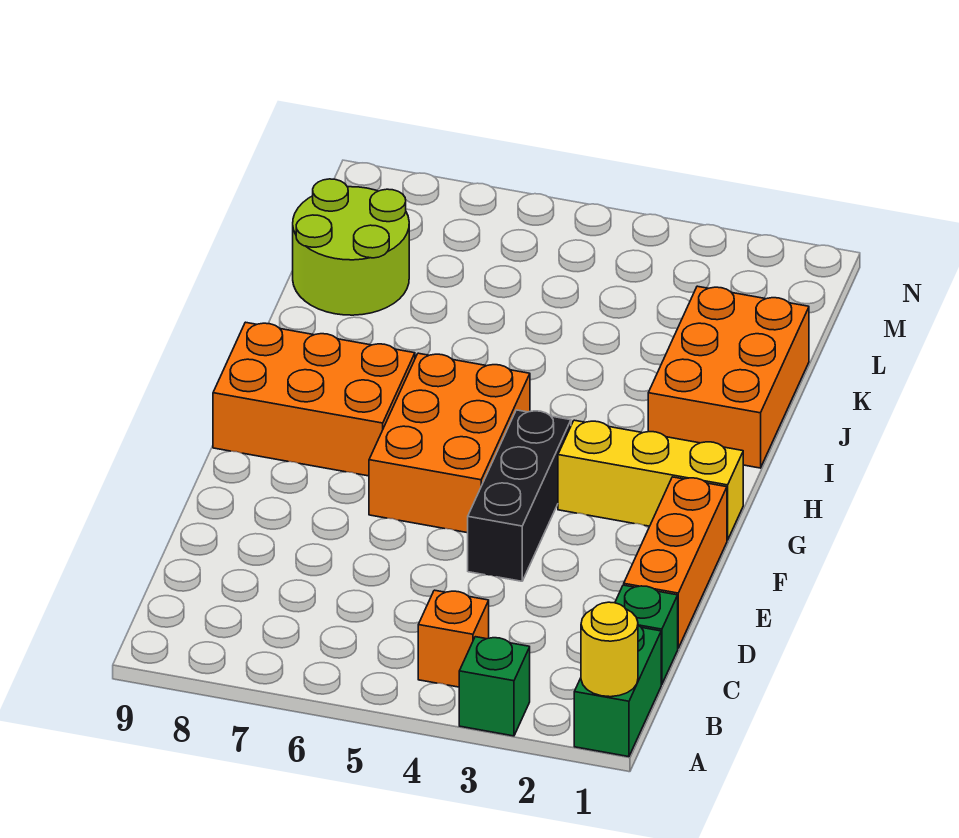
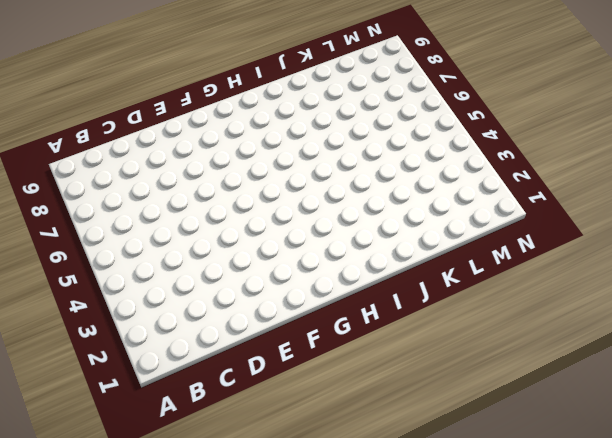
none -> green 1x2 brick [574,626,661,757]
none -> green 1x1 brick [459,637,530,736]
none -> orange 1x1 brick [418,590,489,687]

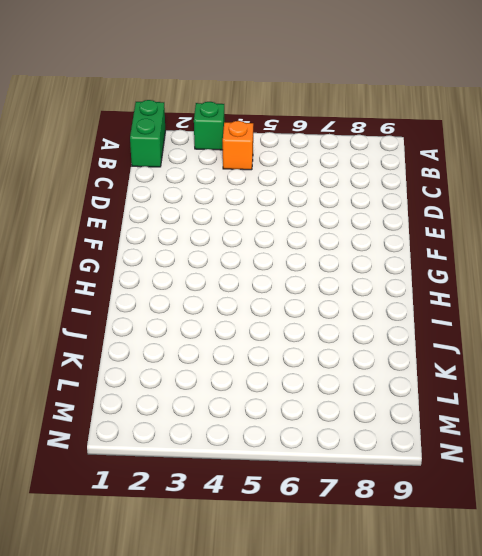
none -> green 1x1 brick [615,585,678,684]
none -> orange 1x3 brick [624,477,727,648]
none -> black 1x3 brick [468,410,571,581]

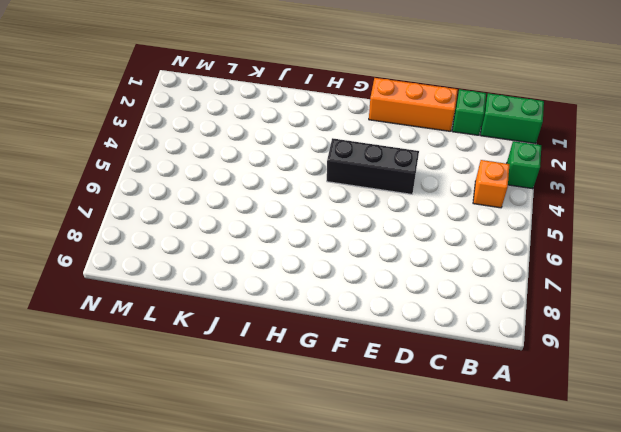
none -> orange 2x3 brick [369,353,530,533]
none -> yellow 1x3 brick [558,420,743,540]
none -> orange 2x3 brick [213,322,415,476]

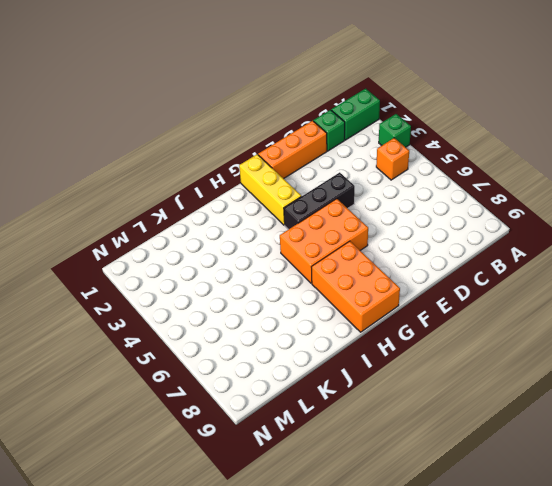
none -> orange 2x3 brick [648,286,809,468]
none -> lime 2x2 round brick [293,179,409,315]
none -> yellow 1x1 round brick [581,602,638,697]

